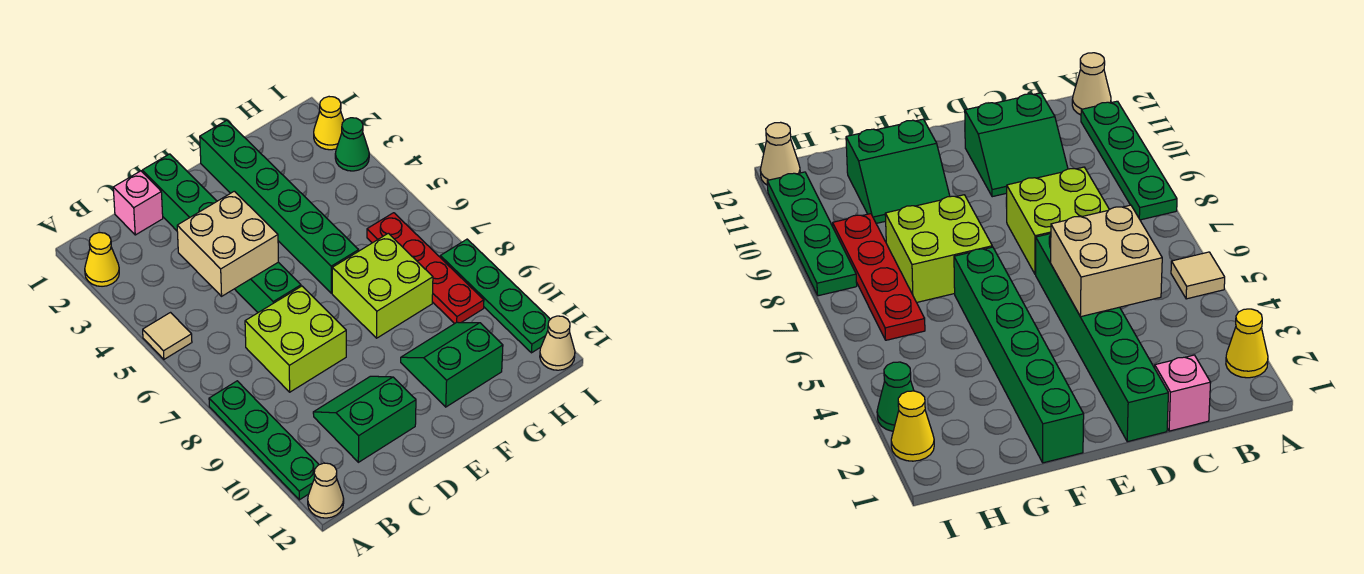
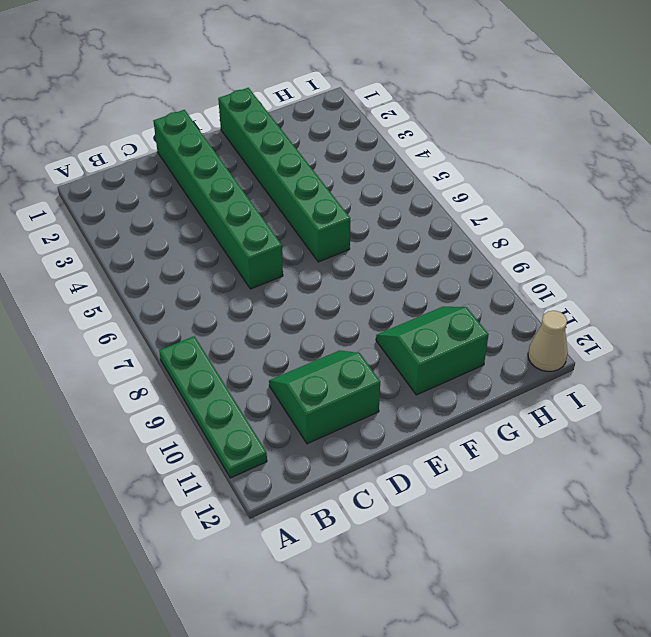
none -> yellow 1x1 cone [85,233,119,286]
none -> tan 1x1 tile [143,313,192,359]
none -> tan 1x1 cone [308,463,344,518]

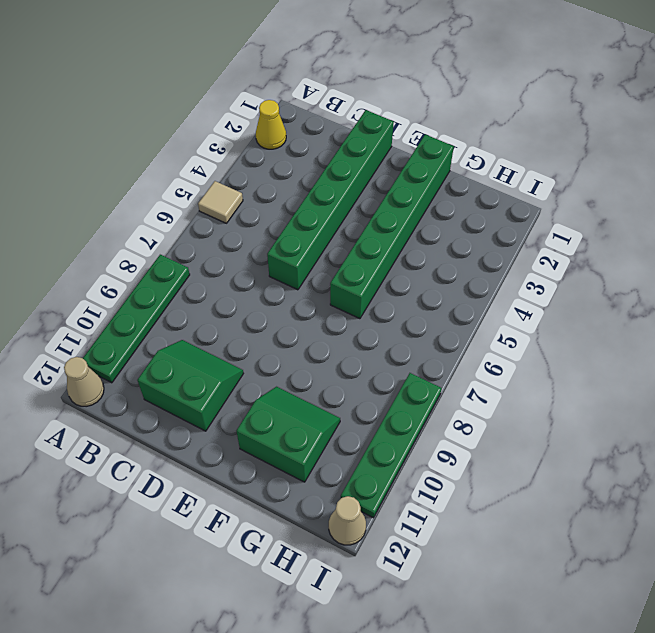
none -> pink 1x1 brick [113,171,163,235]
none -> lime 2x2 brick [245,286,346,392]
none -> lime 2x2 brick [332,233,433,338]

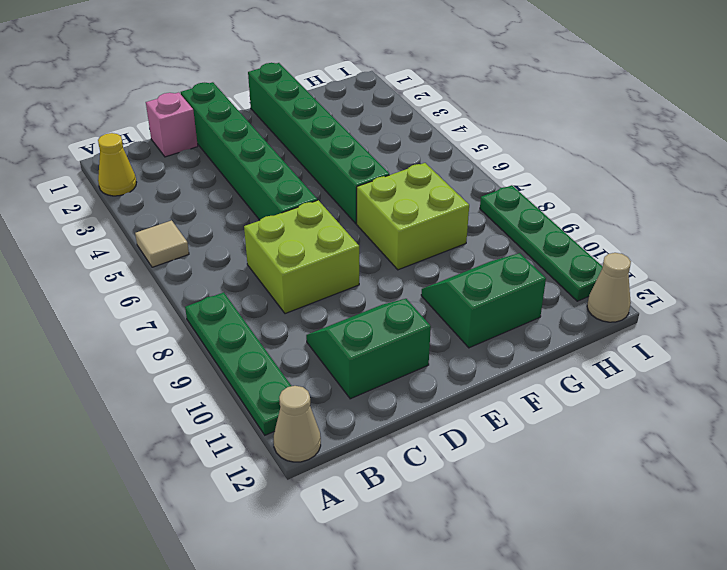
none -> red 1x4 plate [367,213,484,324]
none -> yellow 1x1 cone [314,97,344,150]
none -> green 1x1 cone [335,118,369,171]

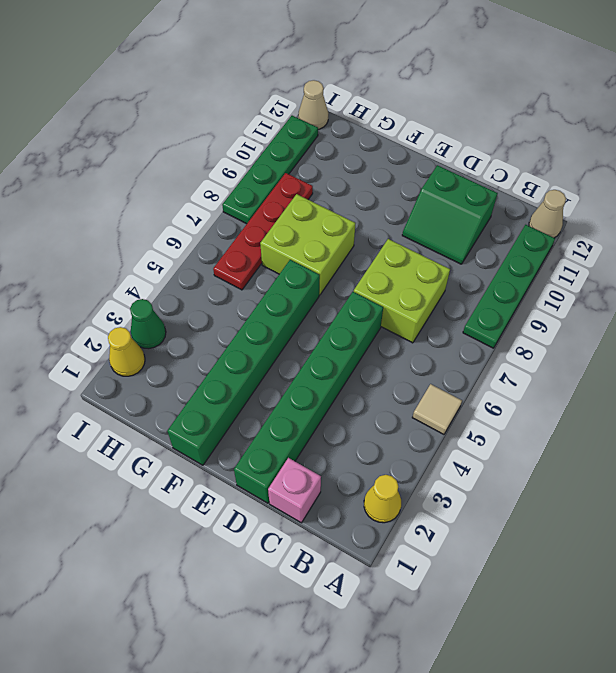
none -> green 2x2 slope [401,322,503,407]
none -> tan 2x2 brick [177,191,278,296]

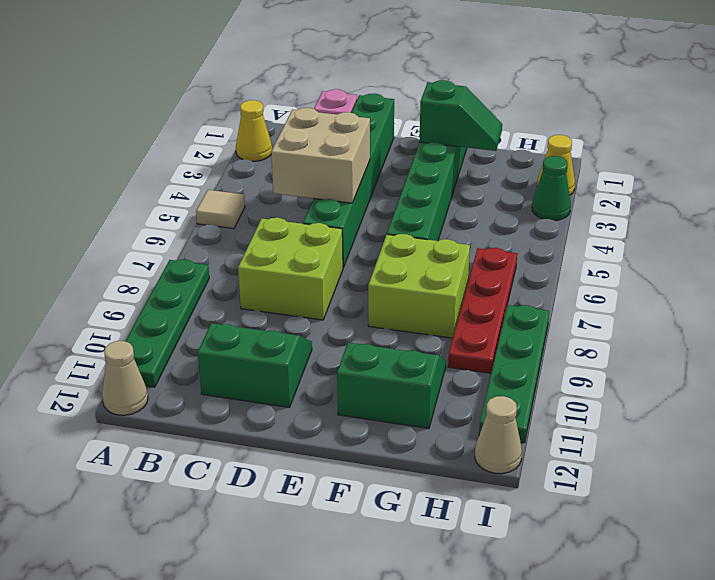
green 1x2 slope [420,80,502,151] -> none

